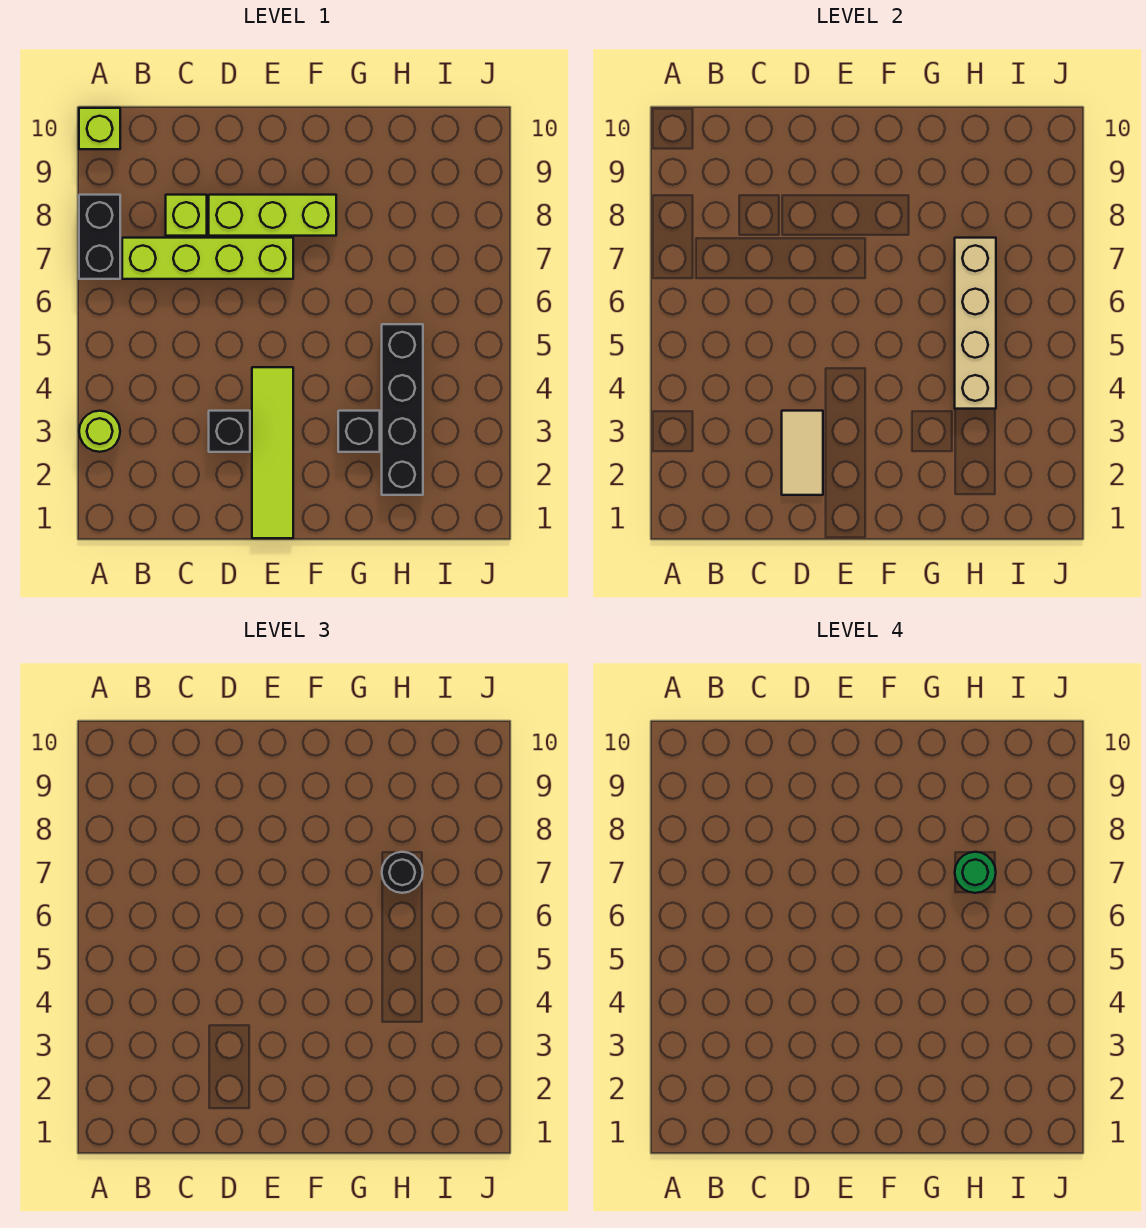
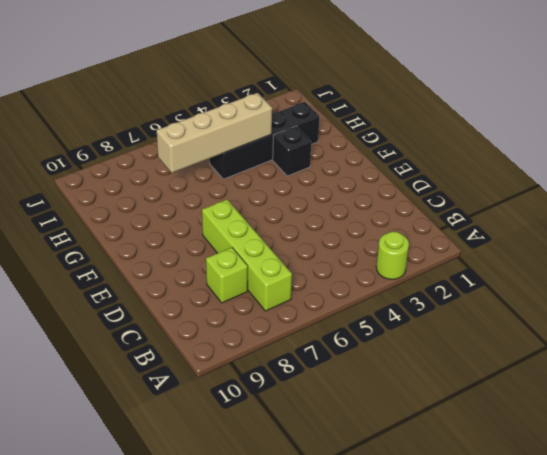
none -> black 1x2 brick [79,195,120,279]
none -> lime 1x1 brick [79,108,120,149]
none -> black 1x1 brick [209,411,250,452]

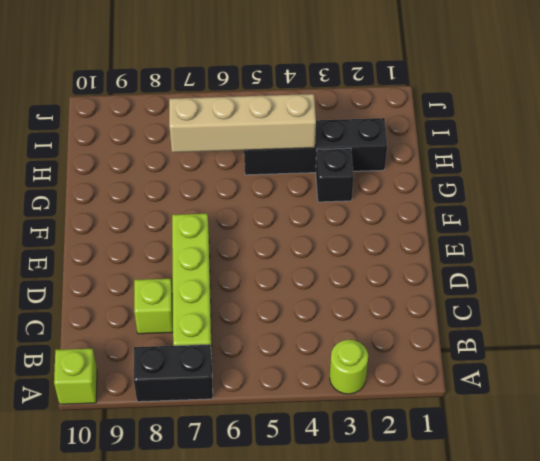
none -> black 1x1 brick [209,411,250,452]
none -> lime 1x3 brick [209,195,336,236]
none -> lime 1x4 tile [252,367,293,538]

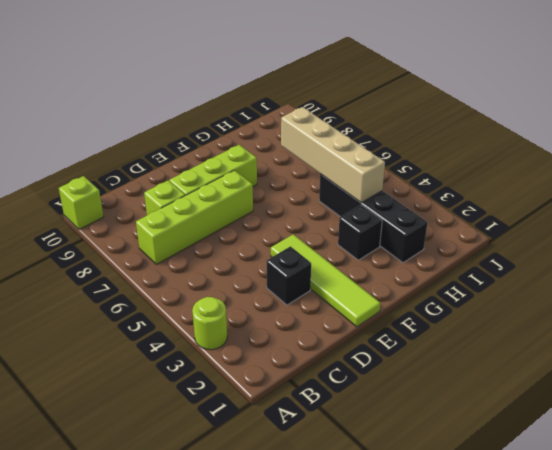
none -> black 1x2 brick [79,195,120,279]
none -> tan 1x2 tile [782,411,823,495]
none -> black 1x1 round brick [382,852,423,893]

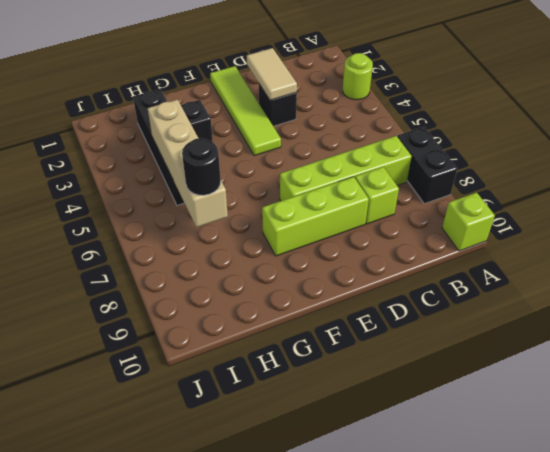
none -> green 1x1 round brick [955,852,996,893]

